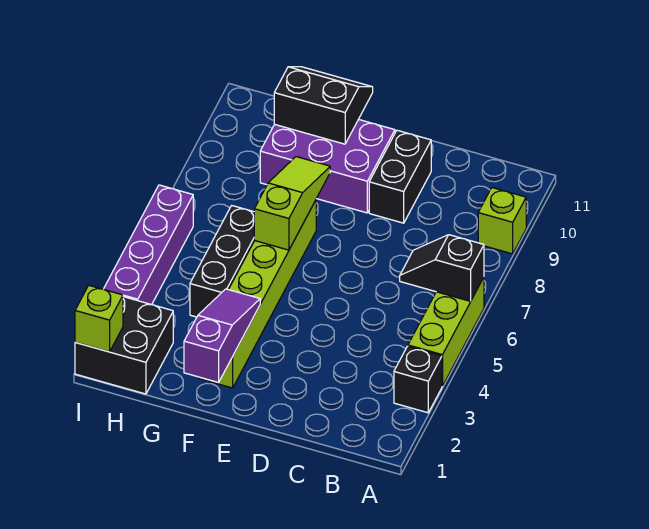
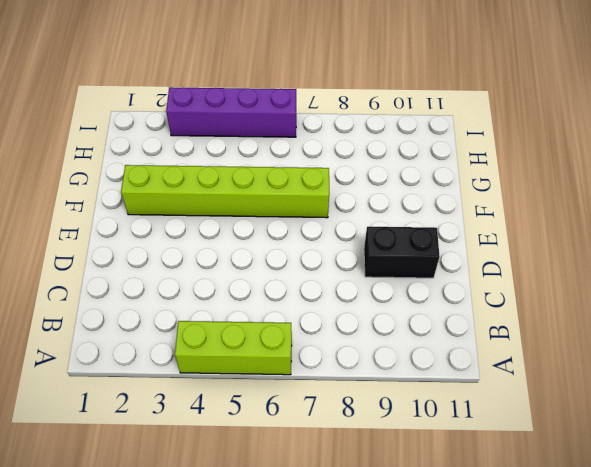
none -> black 1x1 brick [394,346,442,413]
none -> lime 1x1 brick [478,188,526,254]
none -> purple 2x3 brick [260,120,395,213]

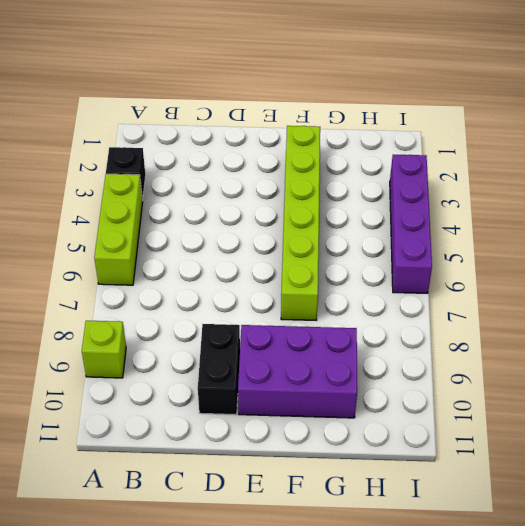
none -> black 1x3 brick [190,206,254,317]
none -> black 2x2 brick [75,297,173,394]
none -> black 1x2 slope [400,235,484,301]

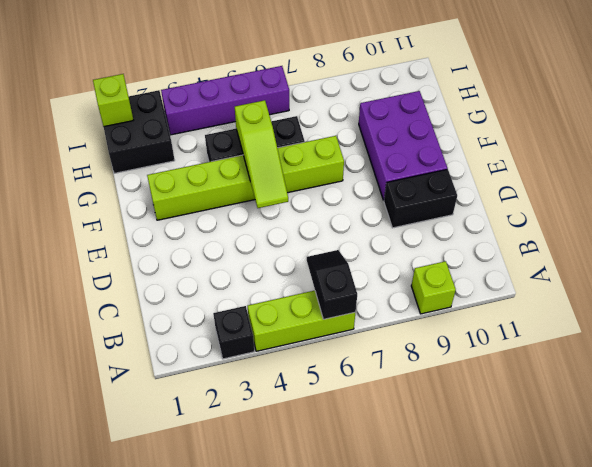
lime 1x3 slope [235,100,288,208] -> lime 1x3 slope turned to [254,157,330,250]
none -> purple 1x3 slope [184,289,260,382]
none -> black 2x2 slope [274,67,373,144]

